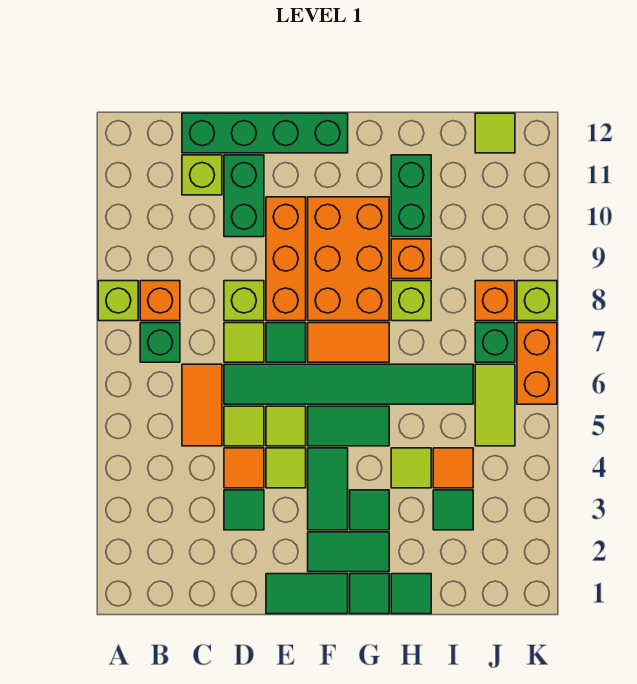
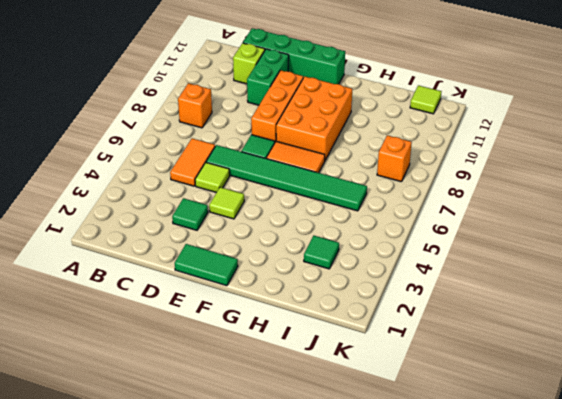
none -> lime 1x1 brick [98,281,138,321]
none -> green 1x1 brick [140,323,180,362]
none -> orange 1x1 tile [224,448,264,488]
none -> lime 1x1 tile [224,323,264,362]

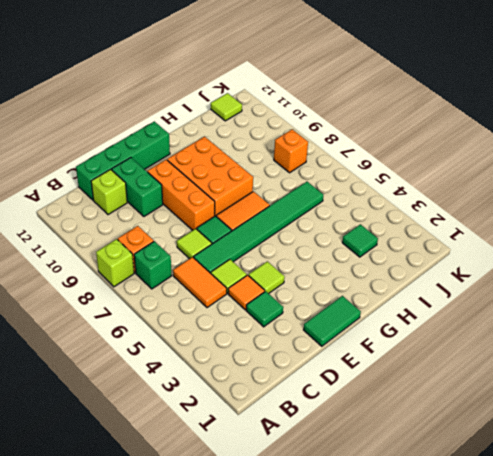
none -> lime 1x1 brick [224,281,264,321]
none -> lime 1x1 tile [266,406,306,446]
none -> green 1x2 tile [308,532,389,572]
none -> green 1x2 tile [308,448,348,530]

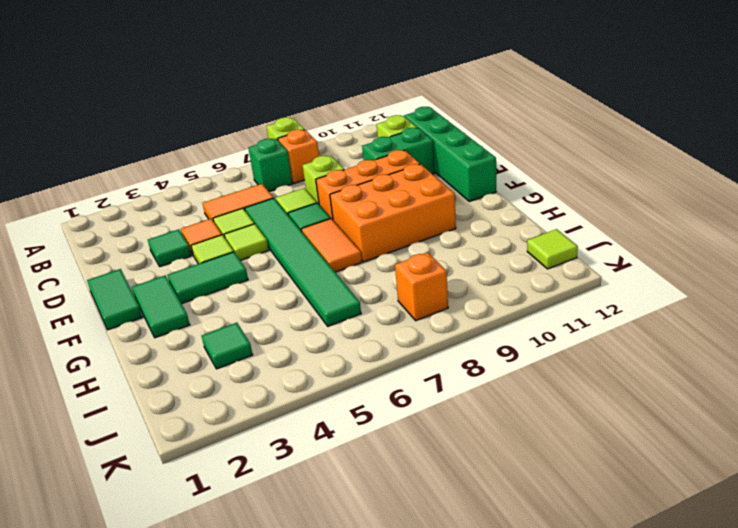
none -> green 1x2 tile [308,406,389,446]
none -> green 1x1 tile [350,574,389,614]
none -> green 1x1 tile [350,490,389,530]
none -> green 1x1 tile [391,574,431,614]

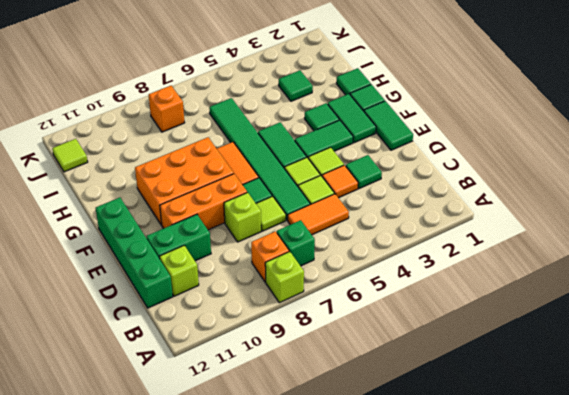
none -> lime 1x1 tile [391,448,431,488]
none -> lime 1x1 brick [391,281,431,321]
none -> orange 1x1 brick [391,239,431,279]
none -> green 1x2 brick [391,155,431,237]

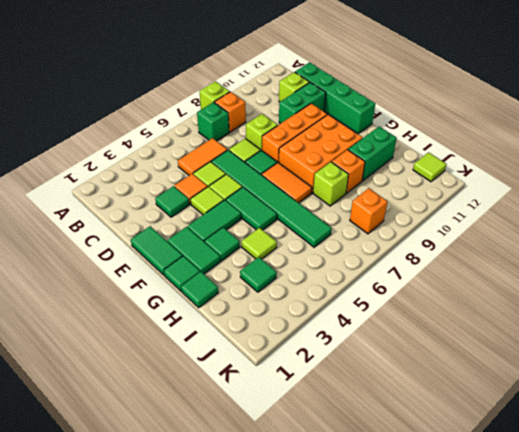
none -> orange 1x1 tile [433,448,473,488]
none -> lime 1x2 tile [475,364,515,446]
none -> green 1x1 brick [475,323,515,362]
none -> orange 1x2 brick [517,323,557,404]

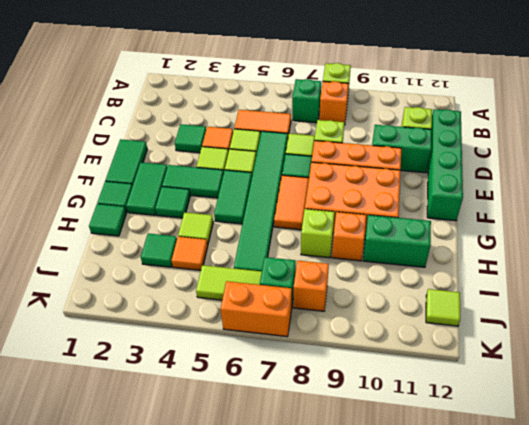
none -> lime 1x1 brick [517,281,557,321]

